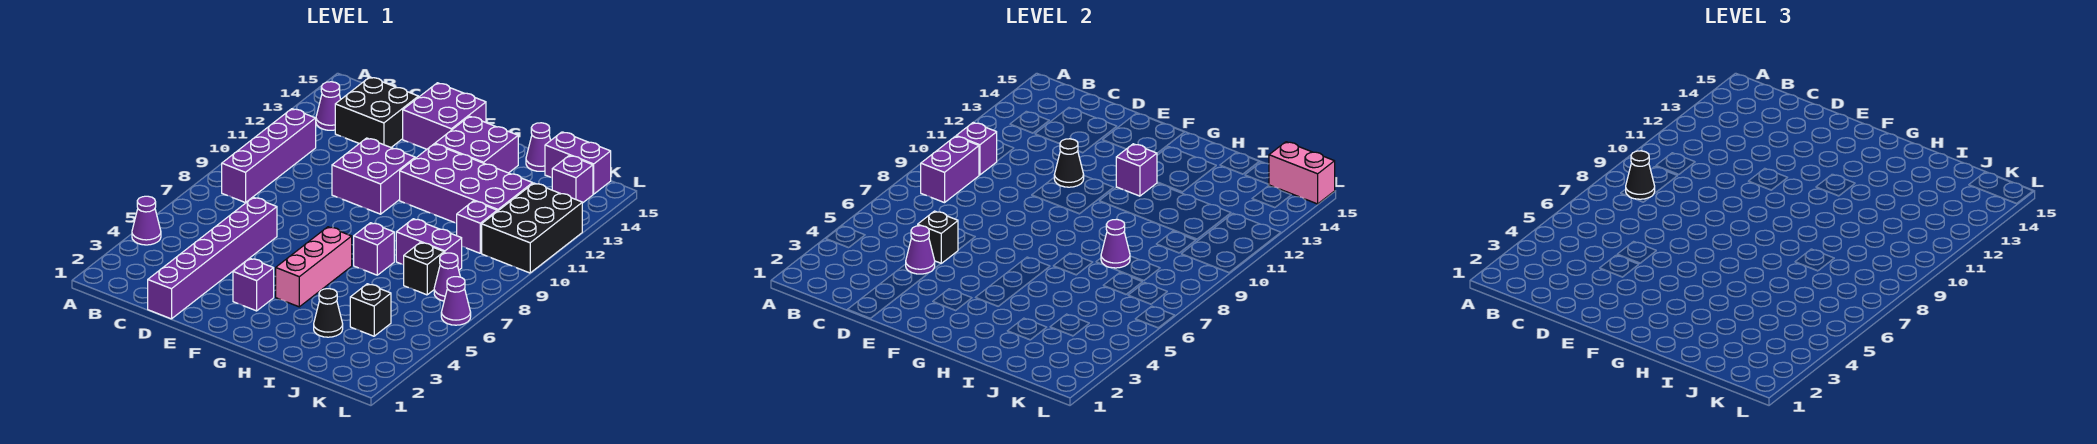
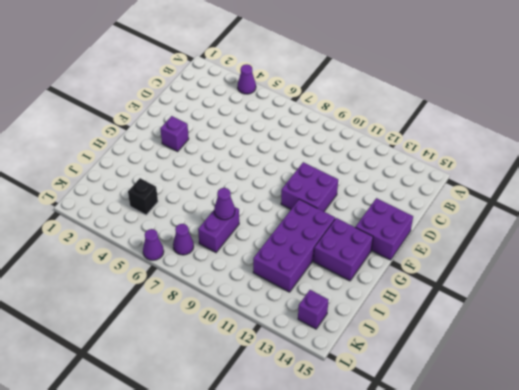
none -> purple 1x4 brick [222,109,316,203]
none -> purple 1x1 cone [316,82,341,130]
none -> black 2x2 brick [335,77,418,147]
none -> purple 1x6 brick [148,197,277,319]

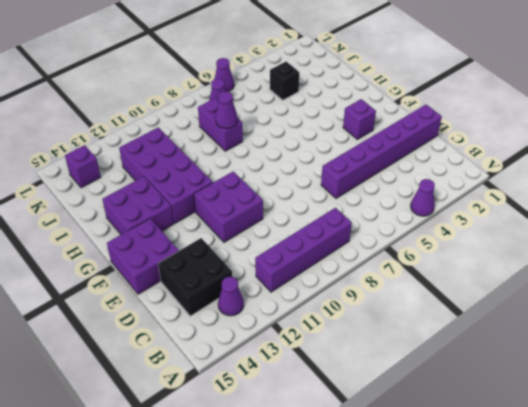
none -> pink 1x3 brick [276,227,352,307]
none -> purple 1x1 brick [354,223,394,275]
none -> black 1x1 cone [314,289,343,337]
none -> purple 1x1 cone [526,123,551,171]

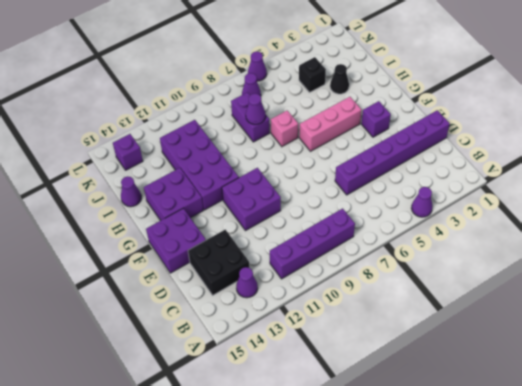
pink 1x1 brick [271,111,298,146] -> purple 1x1 brick [354,223,394,275]
none -> black 1x1 brick [404,242,444,295]
none -> purple 1x1 brick [457,201,497,253]
none -> purple 1x2 brick [545,132,611,194]
none -> black 2x3 brick [482,183,582,273]

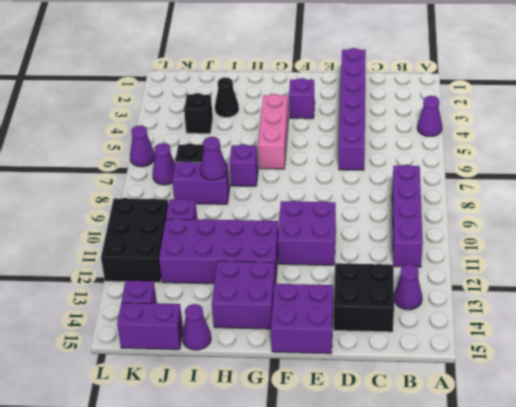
none -> purple 1x2 brick [921,136,979,203]
none -> purple 1x1 brick [956,122,997,175]
none -> purple 1x1 cone [906,226,935,274]
none -> black 1x1 brick [918,211,958,263]

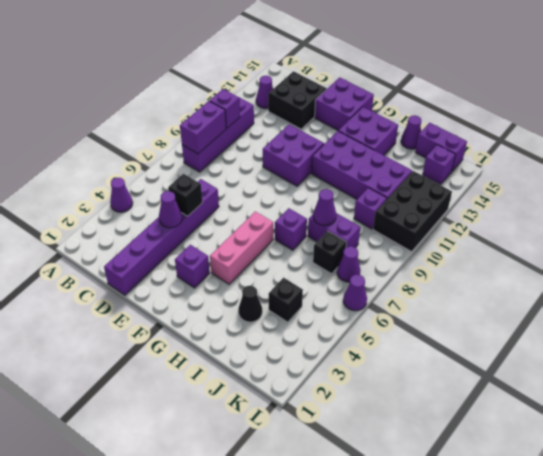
none -> black 1x1 cone [1054,139,1084,187]
none -> purple 1x1 brick [1116,144,1157,196]
none -> pink 1x2 brick [1269,142,1335,204]
none -> black 1x1 cone [1626,151,1655,199]

